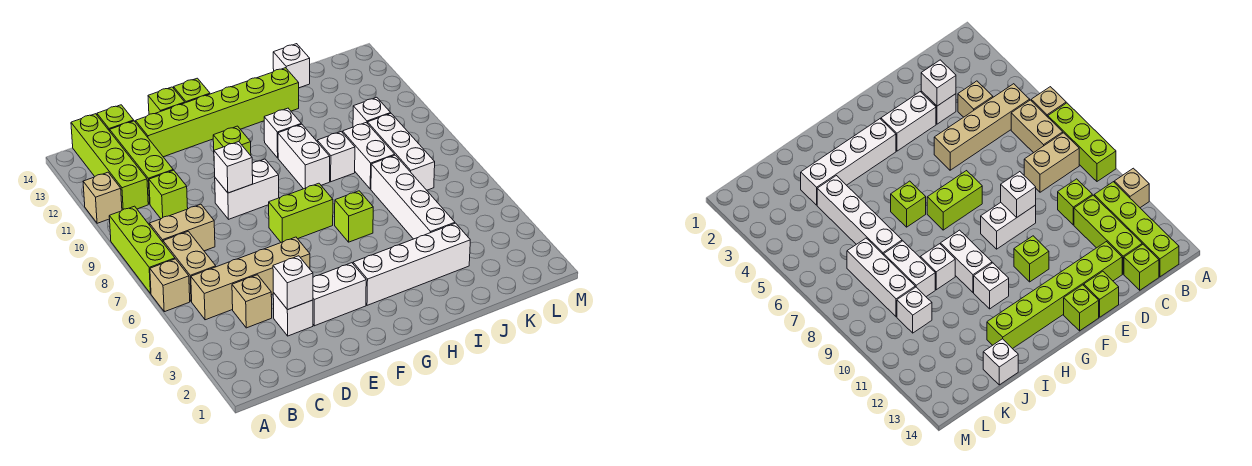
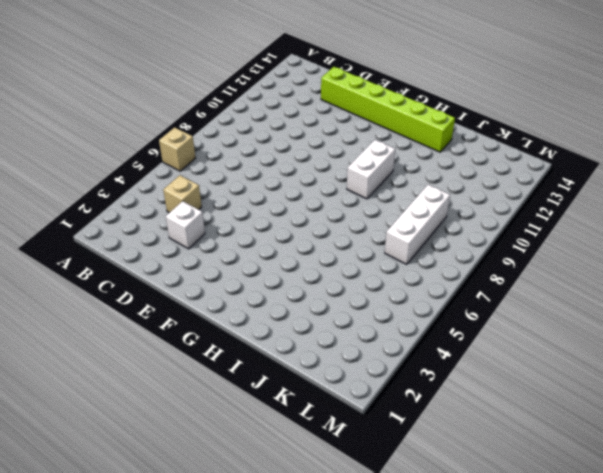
none -> lime 1x3 brick [109,206,175,294]
none -> tan 1x1 brick [83,172,122,223]
none -> tan 1x4 brick [191,237,310,320]
none -> tan 1x2 brick [163,231,216,302]

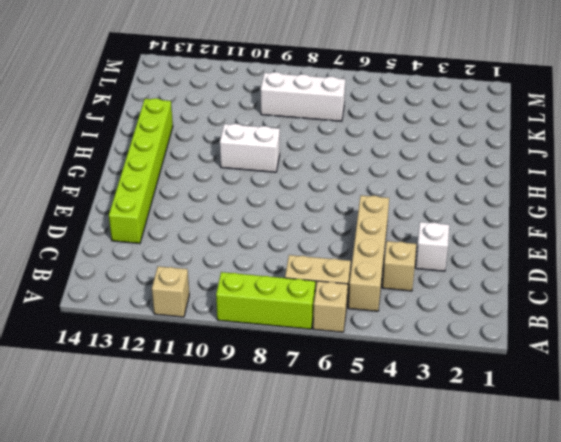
none -> tan 1x2 brick [149,204,215,251]
none -> lime 1x4 brick [71,114,148,210]
none -> lime 1x1 brick [149,170,188,219]
none -> lime 1x3 brick [110,121,173,204]

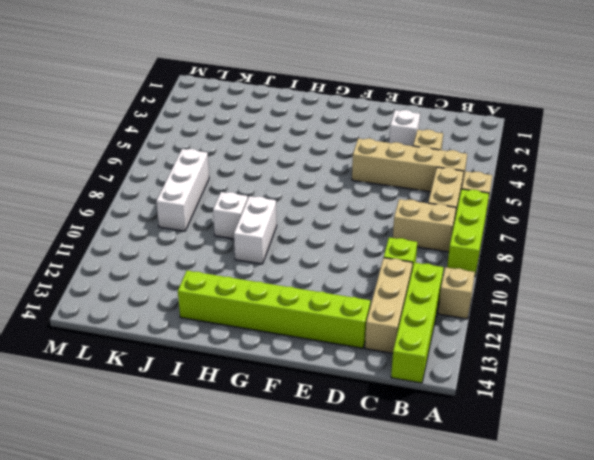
tan 1x3 brick [365,258,413,353] -> lime 1x3 brick [110,121,173,204]
none -> lime 1x1 brick [97,105,134,131]
none -> white 1x2 brick [313,263,366,326]
none -> white 1x2 brick [215,159,279,219]
none -> lime 1x1 brick [148,87,185,114]

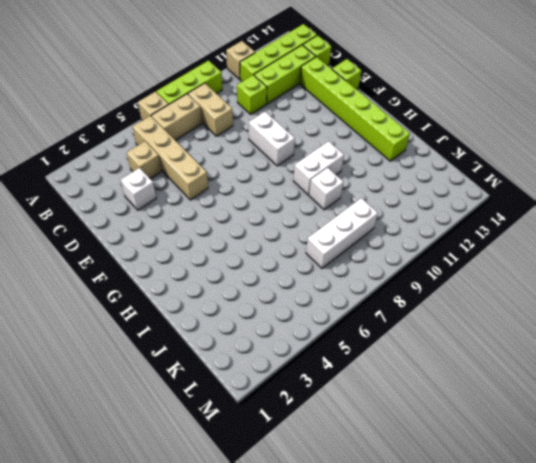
none -> white 1x2 brick [313,263,366,326]
none -> lime 1x2 brick [269,183,333,242]
none -> lime 1x1 brick [213,126,251,156]
none -> lime 1x1 brick [174,78,210,103]

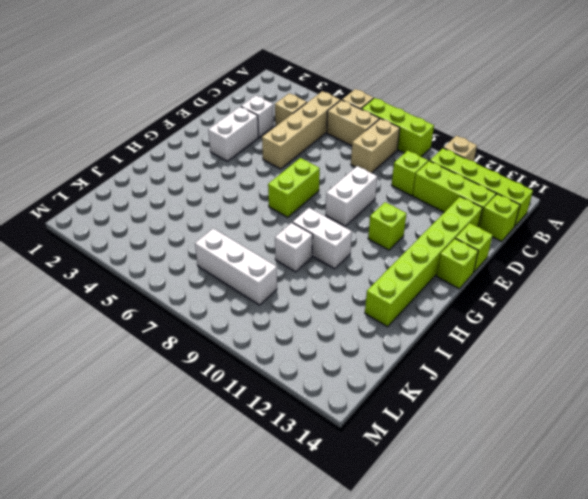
none -> white 1x4 brick [353,223,470,305]
none -> lime 1x1 brick [335,191,373,242]
none -> white 1x1 brick [264,108,301,158]
none -> white 1x4 brick [371,155,455,239]

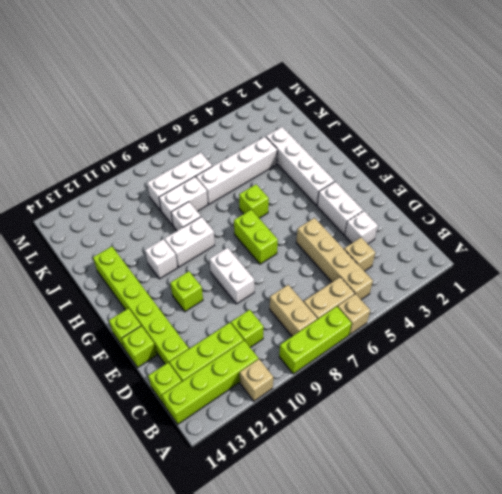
none -> white 1x1 brick [273,44,310,88]
none -> white 1x1 brick [353,97,391,127]
none -> white 1x1 brick [273,256,313,310]
none -> white 1x1 brick [214,142,253,193]

